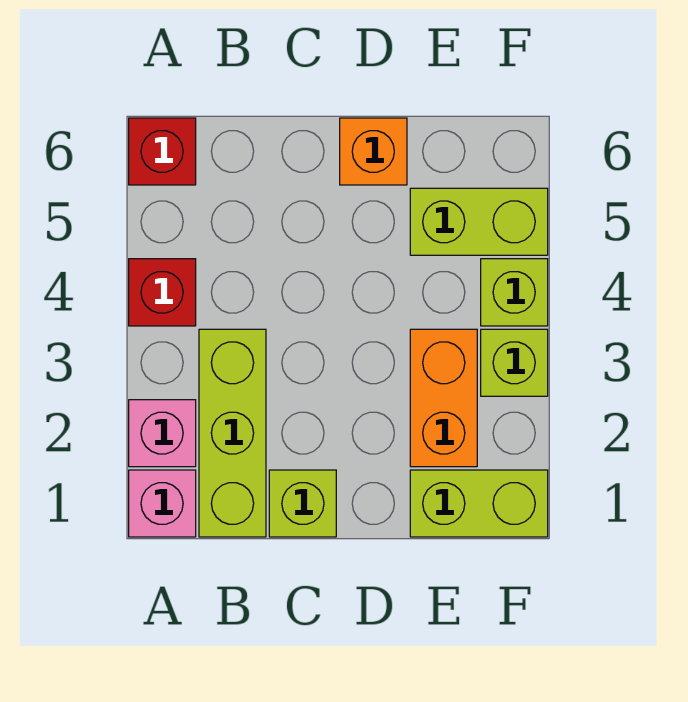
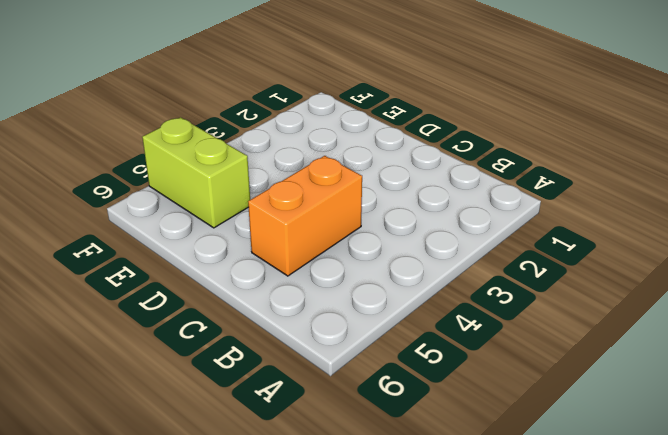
orange 1x2 brick [248,156,362,276] -> orange 1x2 brick moved to [410,329,477,467]
none -> pink 1x1 brick [129,470,196,537]
none -> pink 1x1 brick [129,400,196,467]
none -> red 1x1 brick [129,259,196,326]

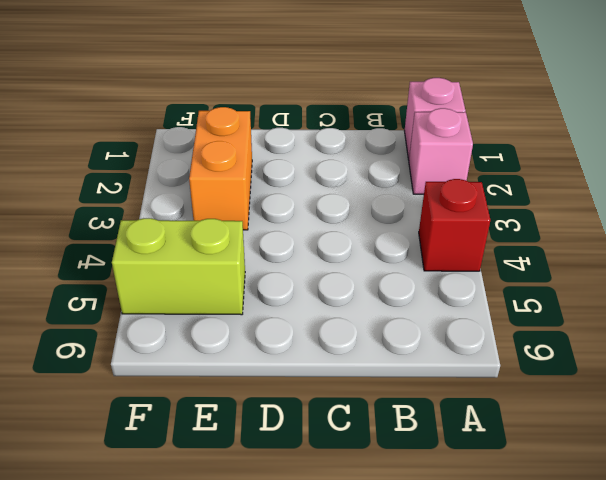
none -> red 1x1 brick [129,118,196,185]
none -> lime 1x3 brick [199,329,266,537]
none -> lime 1x1 brick [269,470,336,537]

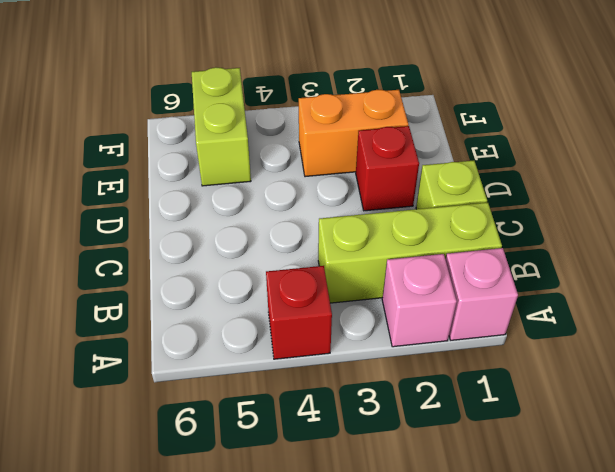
red 1x1 brick [356,126,419,211] -> red 1x1 brick moved to [129,118,196,185]
none -> orange 1x1 brick [340,118,407,185]
none -> lime 1x2 brick [410,470,548,537]
none -> lime 1x1 brick [481,329,548,396]

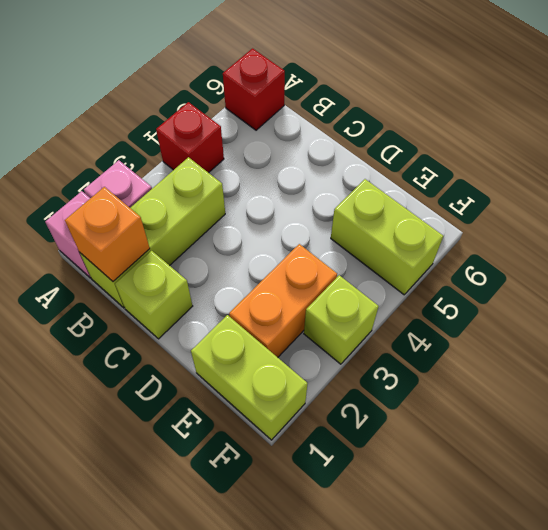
orange 1x1 brick [65,187,150,281] -> orange 1x1 brick moved to [340,118,407,185]
none -> lime 1x1 brick [481,259,548,326]

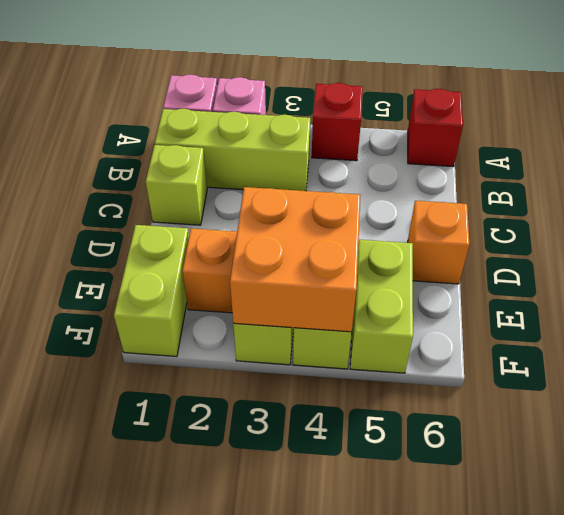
orange 2x2 brick [230,187,360,332] -> none

